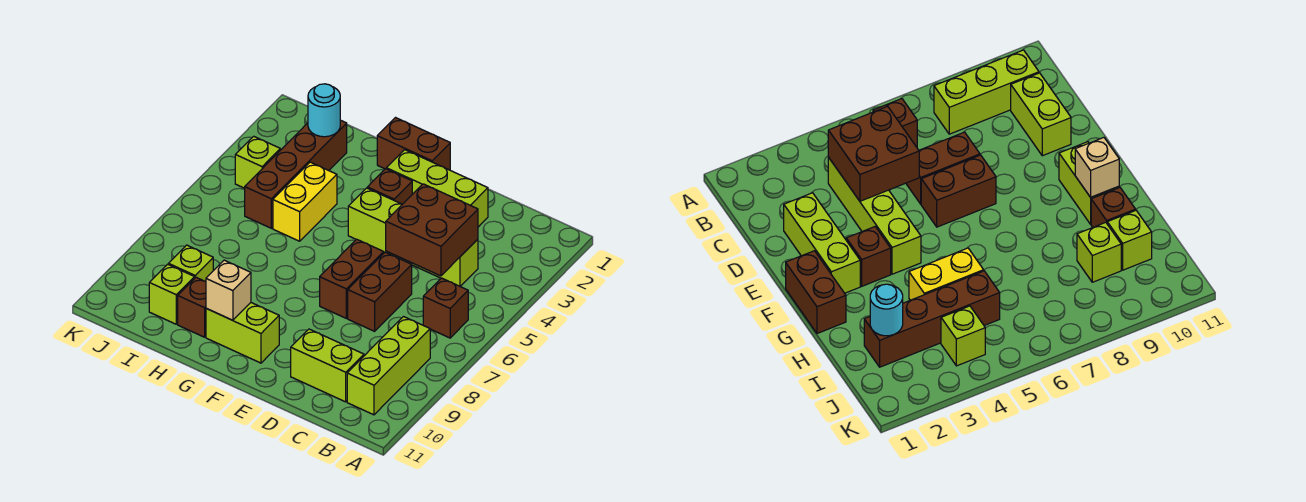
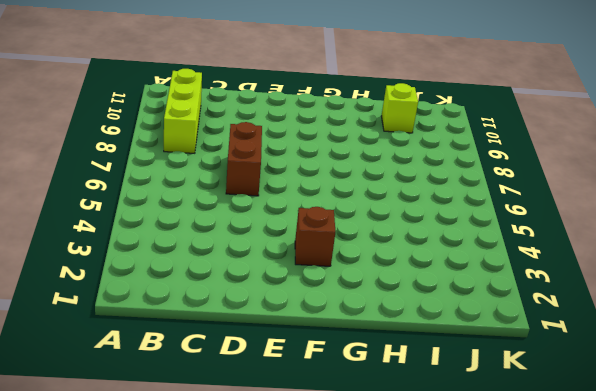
none -> brown 1x1 brick [423,278,468,338]
none -> lime 1x4 brick [348,188,478,286]
none -> lime 1x2 brick [291,329,364,402]

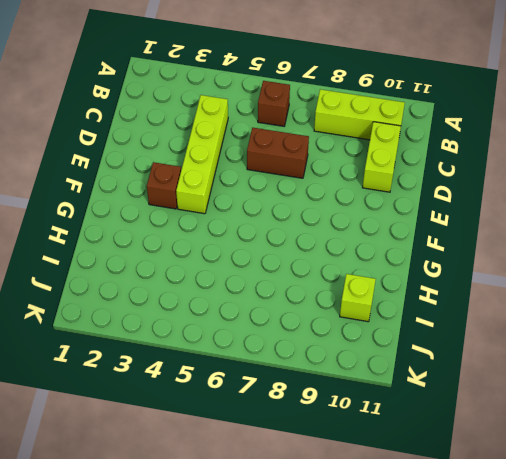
none -> lime 1x3 brick [386,150,488,227]
none -> brown 1x2 brick [320,239,384,318]
none -> brown 1x2 brick [377,118,450,170]

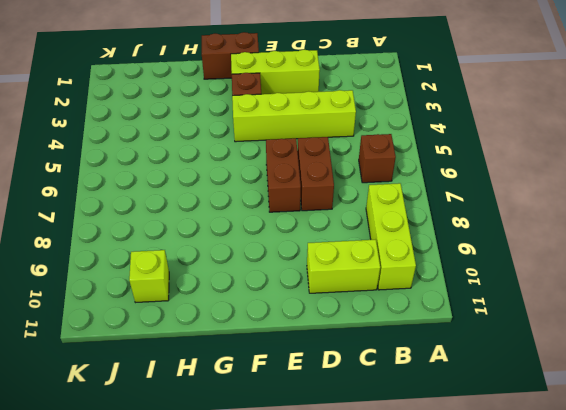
none -> lime 1x2 brick [206,303,279,363]
none -> yellow 1x2 brick [273,162,337,241]
none -> brown 1x1 brick [178,277,206,337]

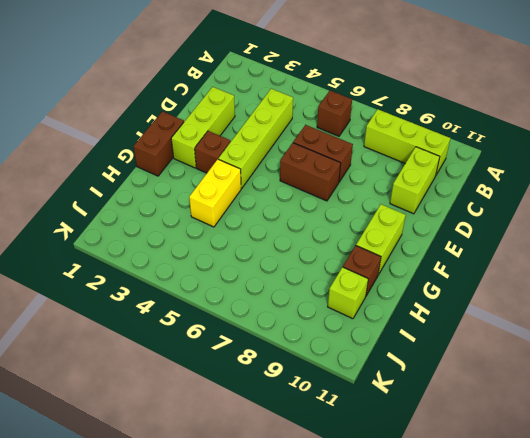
yellow 1x2 brick [189,159,241,227] -> yellow 1x2 brick turned to [273,162,337,241]
none -> brown 1x4 brick [245,120,347,228]
none -> lime 1x1 brick [168,245,213,281]
none -> lime 1x1 brick [235,136,280,188]

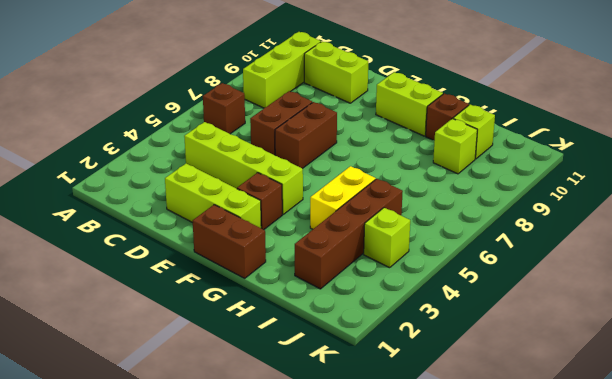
none -> brown 2x2 brick [386,184,478,276]
none -> tan 1x1 brick [206,260,251,320]
none -> cyan 1x1 round brick [308,84,340,137]

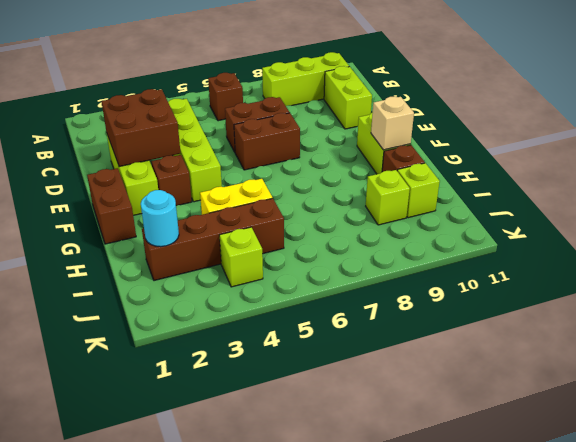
brown 2x2 brick [101,89,181,167] -> brown 2x2 brick moved to [386,184,478,276]

